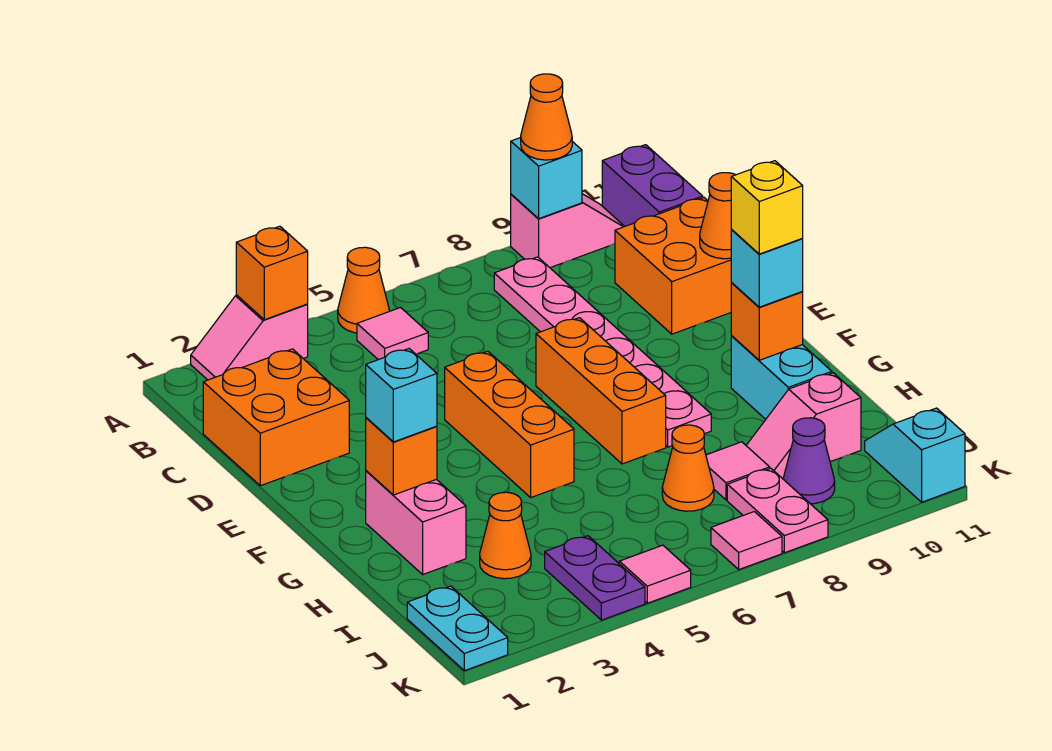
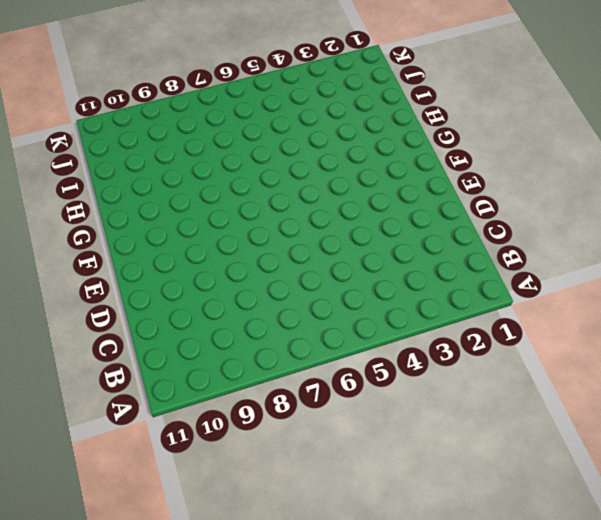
none -> pink 1x2 slope [191,295,308,380]
none -> orange 1x1 cone [338,247,389,333]
none -> pink 1x2 slope [511,194,625,268]
none -> purple 1x2 brick [602,145,703,226]

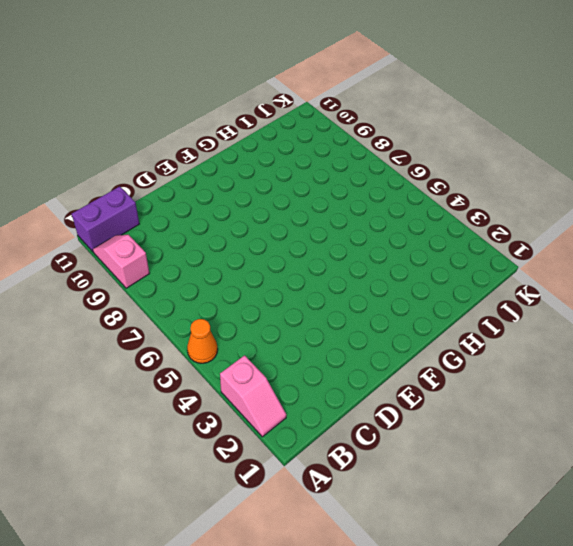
none -> pink 1x1 tile [357,308,428,360]
none -> pink 1x6 plate [494,257,711,447]
none -> orange 2x2 brick [203,349,349,486]
none -> orange 2x2 brick [615,198,732,334]

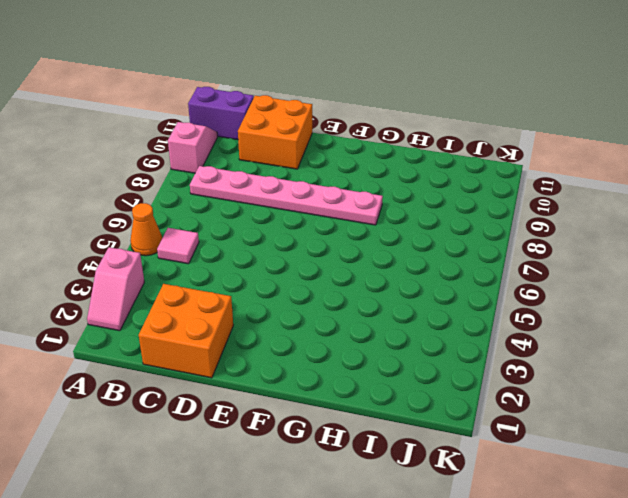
none -> orange 1x3 brick [445,351,574,497]
none -> orange 1x3 brick [536,318,666,464]
none -> pink 1x2 brick [366,471,466,574]
none -> cyan 1x2 brick [731,336,832,419]

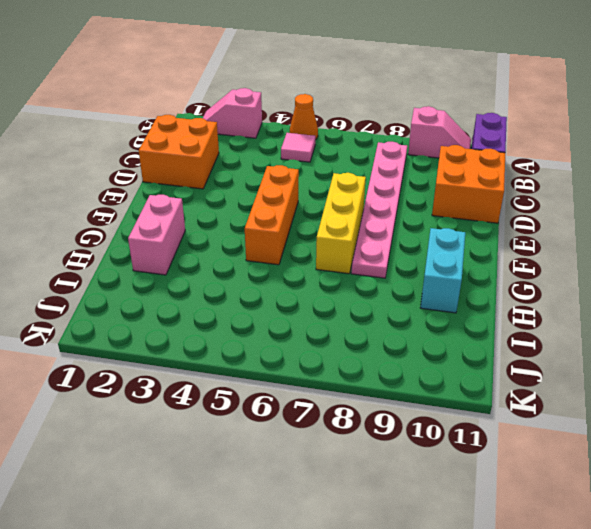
yellow 1x3 brick [316,173,366,274] -> orange 1x3 brick [536,318,666,464]
none -> orange 1x1 cone [480,492,531,579]
none -> orange 1x1 cone [662,425,714,511]
none -> pink 1x1 tile [706,442,770,500]
none -> pink 1x2 slope [746,373,861,479]

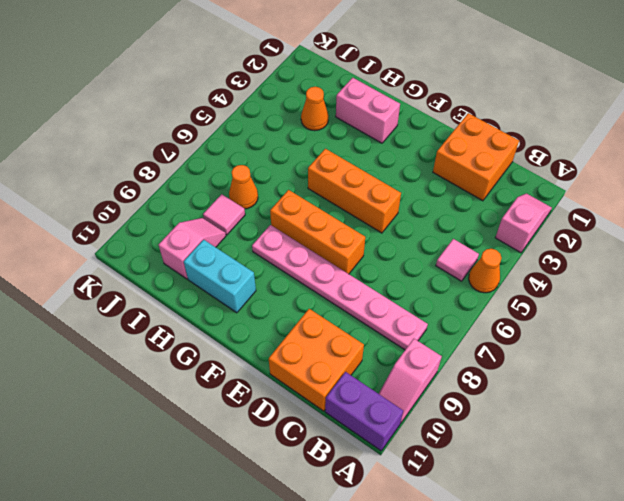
none -> cyan 1x2 plate [407,586,508,671]
none -> purple 1x2 plate [545,536,645,620]
none -> pink 1x2 plate [727,468,828,553]
none -> purple 1x1 cone [783,418,835,504]

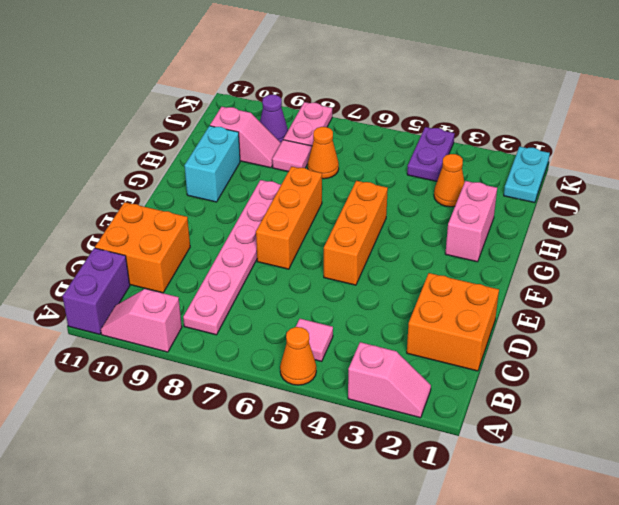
none -> cyan 1x2 slope [865,408,965,502]
none -> pink 1x1 tile [619,545,691,603]
none -> pink 1x1 tile [711,512,782,569]
none -> orange 1x1 brick [236,226,308,320]

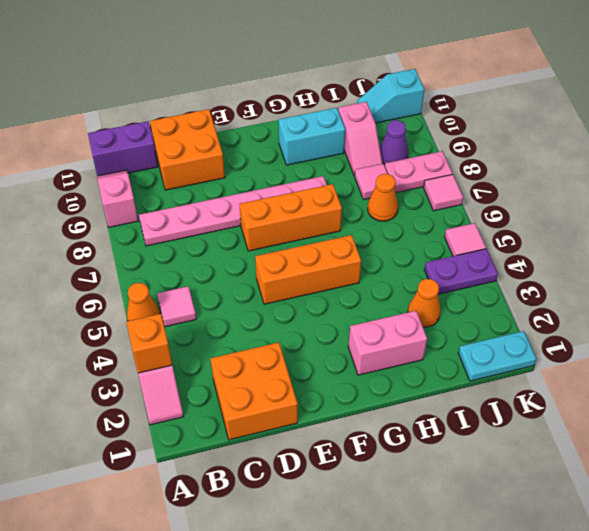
none -> cyan 1x1 brick [511,138,582,219]
none -> orange 1x1 cone [700,173,735,259]
none -> orange 1x1 brick [366,418,437,495]
none -> orange 1x1 brick [731,283,803,360]

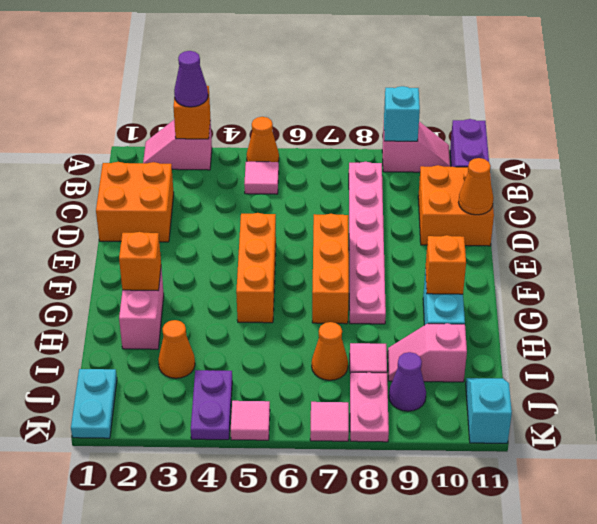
purple 1x1 cone [174,51,208,107] -> none
none -> orange 1x1 cone [521,74,572,160]
none -> cyan 1x1 brick [366,349,437,442]
none -> cyan 1x1 brick [731,230,803,307]
none -> yellow 1x1 brick [731,161,803,254]

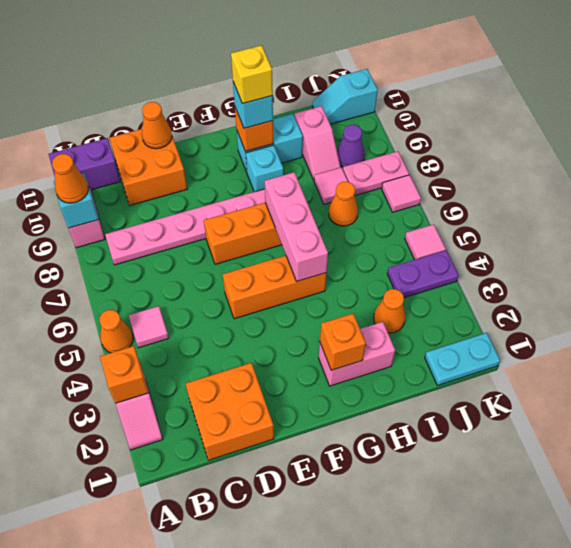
pink 1x3 brick [265,172,328,281] -> none
cyan 1x1 brick [246,145,283,192] -> cyan 1x1 brick moved to [366,349,437,442]

